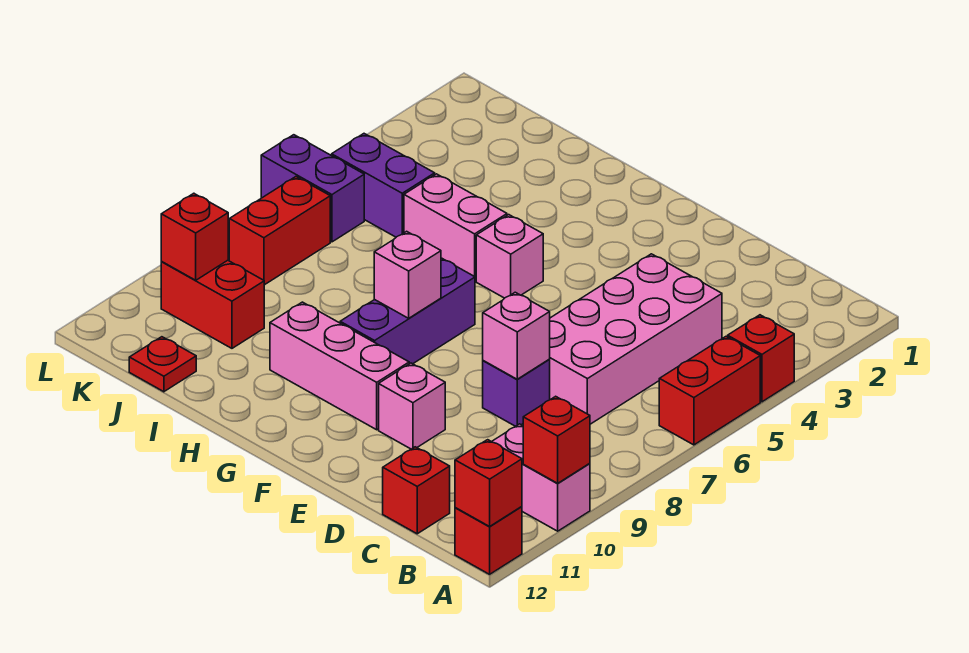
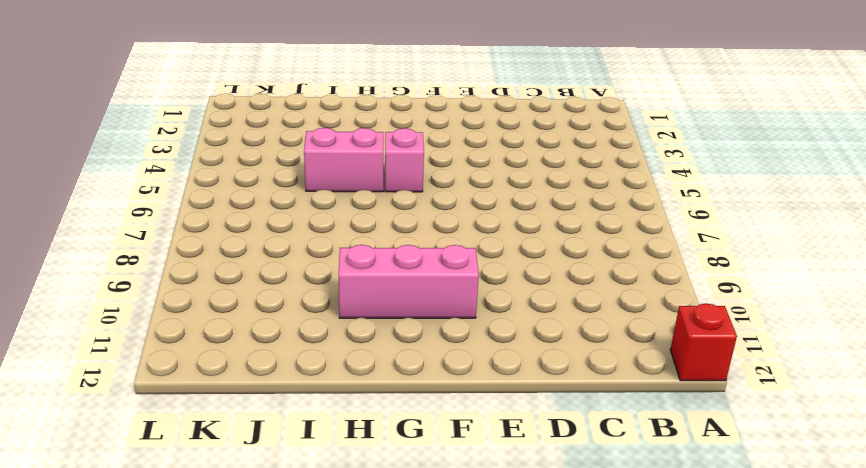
none -> red 1x1 brick [728,315,794,402]
none -> red 1x2 brick [659,337,760,445]
none -> pink 1x2 brick [492,424,590,531]

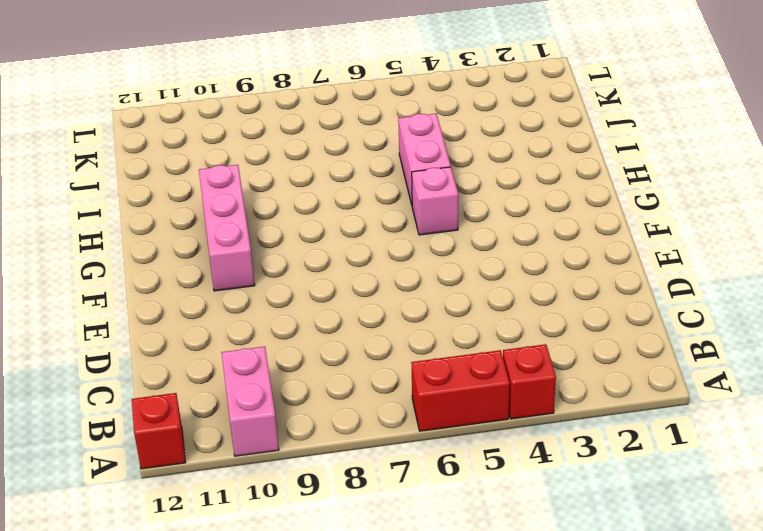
none -> pink 2x4 brick [549,254,722,424]
none -> red 1x1 brick [383,447,450,534]
none -> purple 1x1 brick [483,360,550,426]

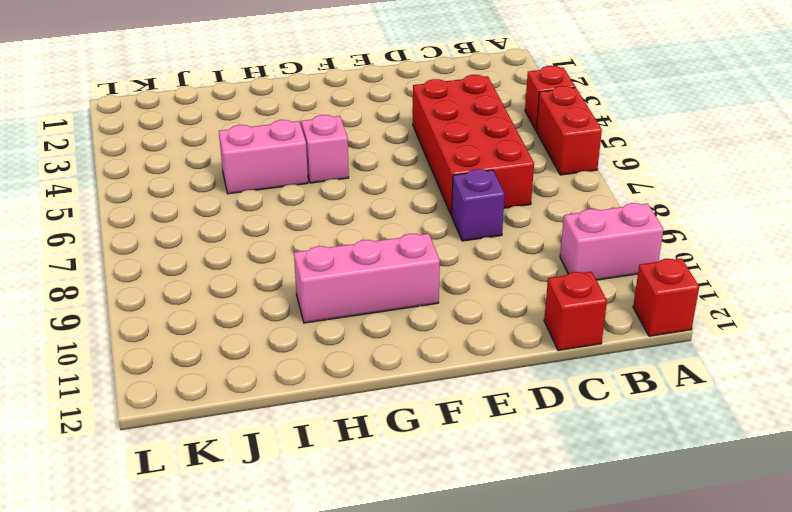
red 2x4 brick [413,75,534,215] -> pink 2x4 brick [549,254,722,424]
none -> pink 1x1 brick [379,363,445,449]
none -> purple 1x3 brick [340,258,475,364]
none -> purple 1x2 brick [332,134,435,237]

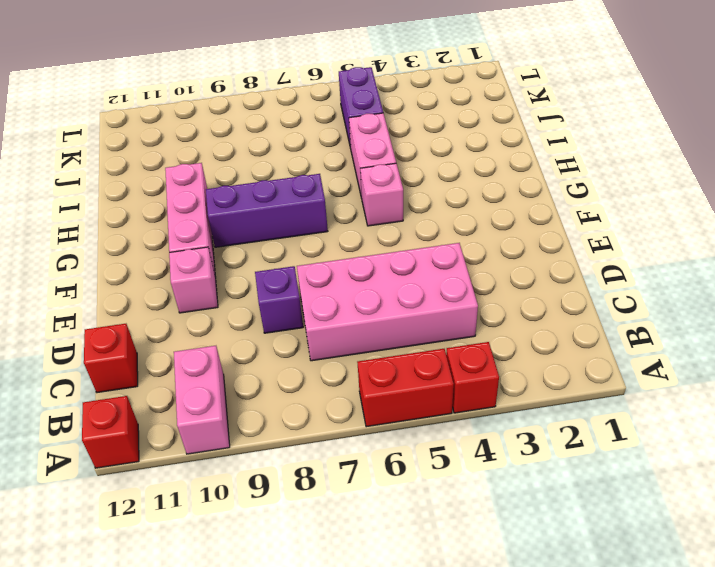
none -> red 1x2 brick [161,260,264,348]
none -> red 1x1 plate [129,337,196,392]
none -> purple 1x2 brick [261,135,364,242]

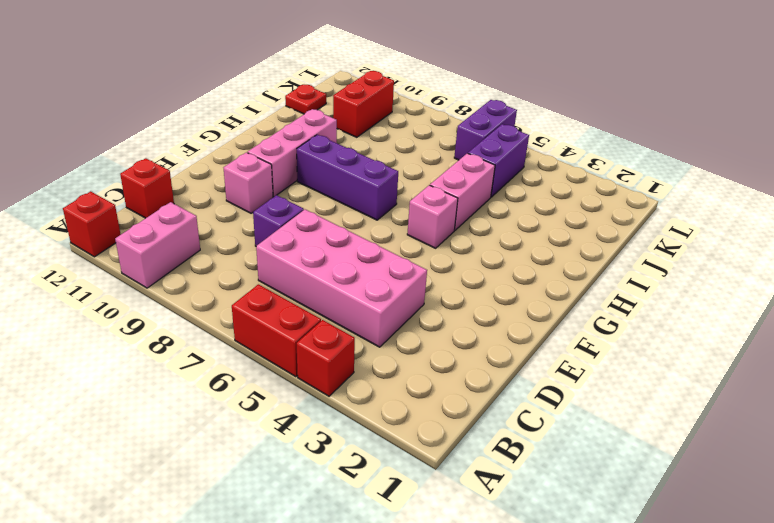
none -> red 1x2 brick [229,177,330,285]
none -> red 1x1 brick [523,396,590,483]
none -> red 1x1 brick [455,440,522,526]

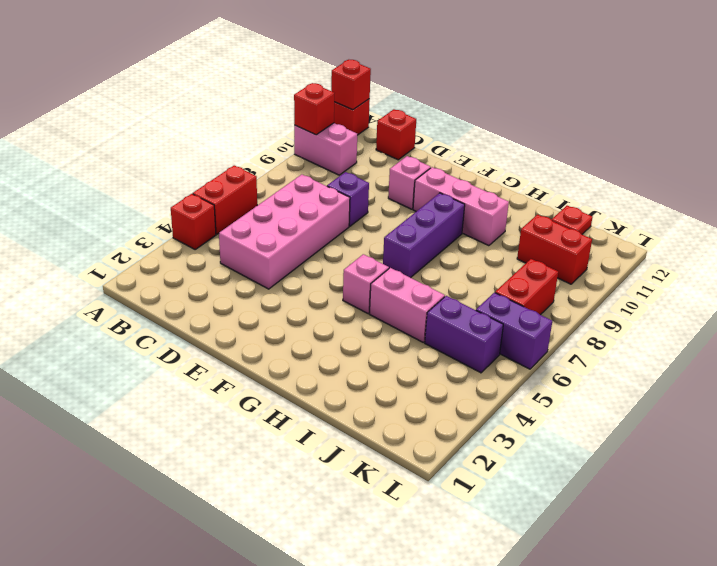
none -> pink 1x1 brick [483,292,550,379]
none -> pink 1x1 brick [374,231,441,318]
none -> red 1x1 brick [161,193,228,280]

